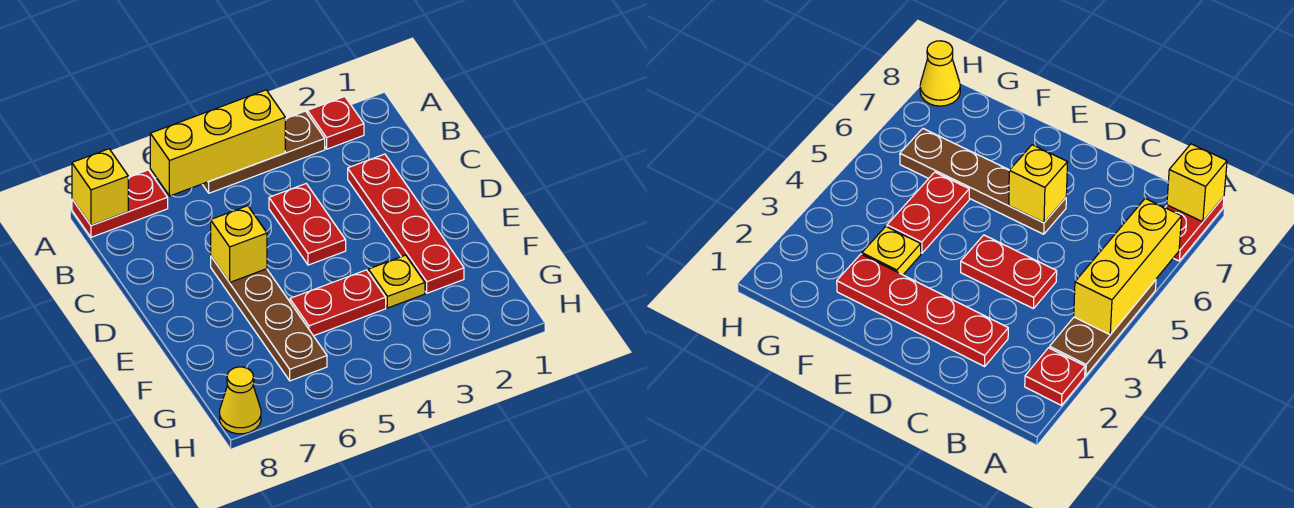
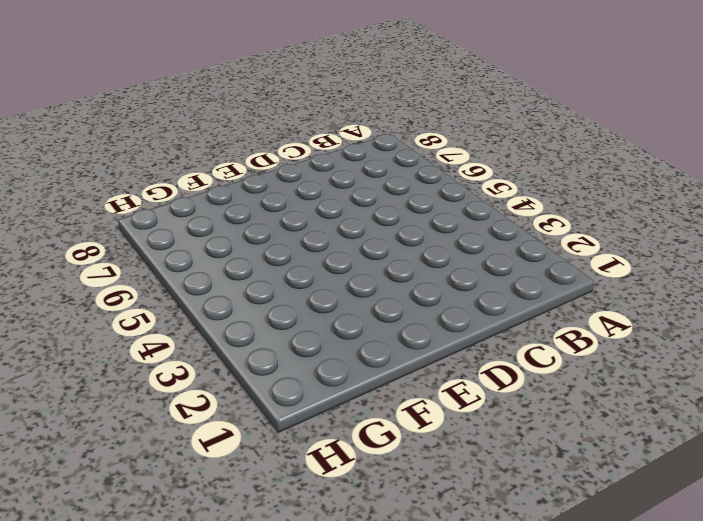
none -> red 1x1 plate [307,96,364,149]
none -> brown 1x3 plate [202,111,325,193]
none -> red 1x2 plate [72,170,168,237]

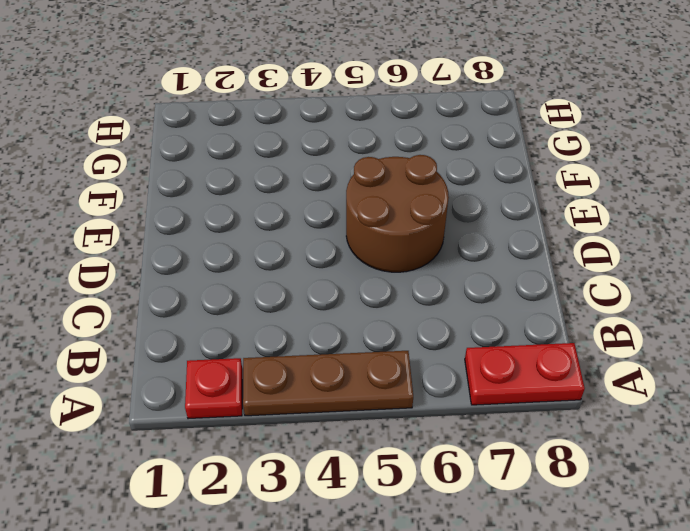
brown 2x2 round brick [346,155,449,272] -> brown 1x4 plate [211,257,327,381]
none -> red 1x4 plate [348,154,464,293]
none -> red 1x2 plate [269,184,346,265]
none -> yellow 1x1 plate [368,255,425,308]

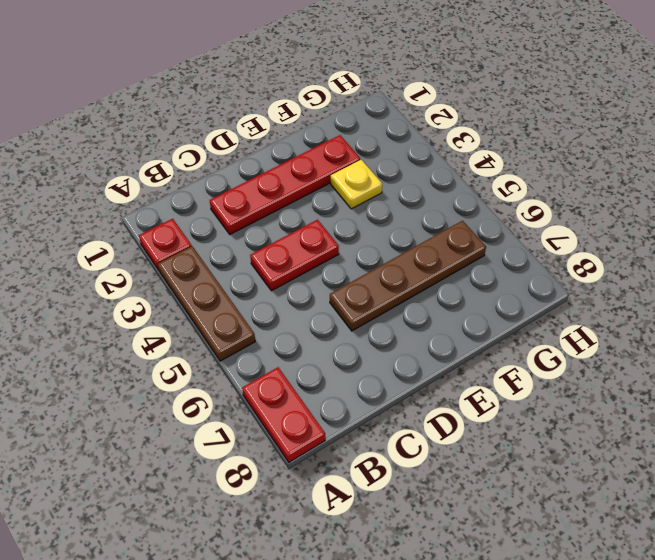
none -> red 1x2 plate [290,270,386,336]
none -> yellow 1x1 cone [220,367,261,434]
none -> yellow 1x3 brick [150,90,285,196]

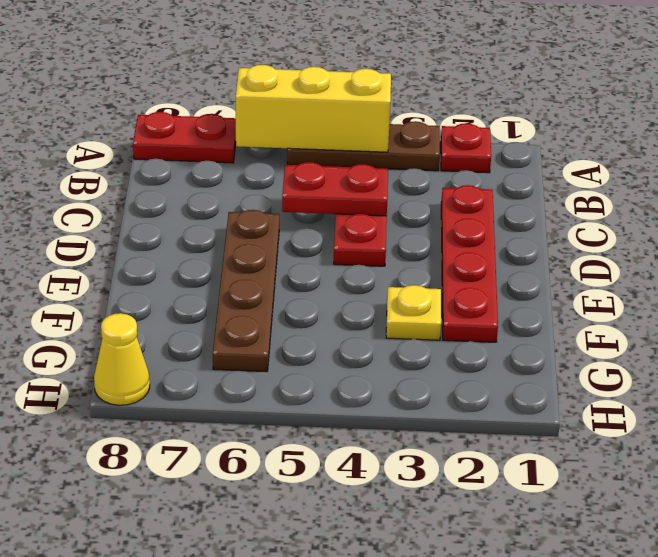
red 1x2 plate [282,162,388,216] -> red 1x2 plate moved to [290,270,386,336]
none -> yellow 1x1 brick [72,149,128,226]
none -> yellow 1x1 brick [211,206,267,282]

